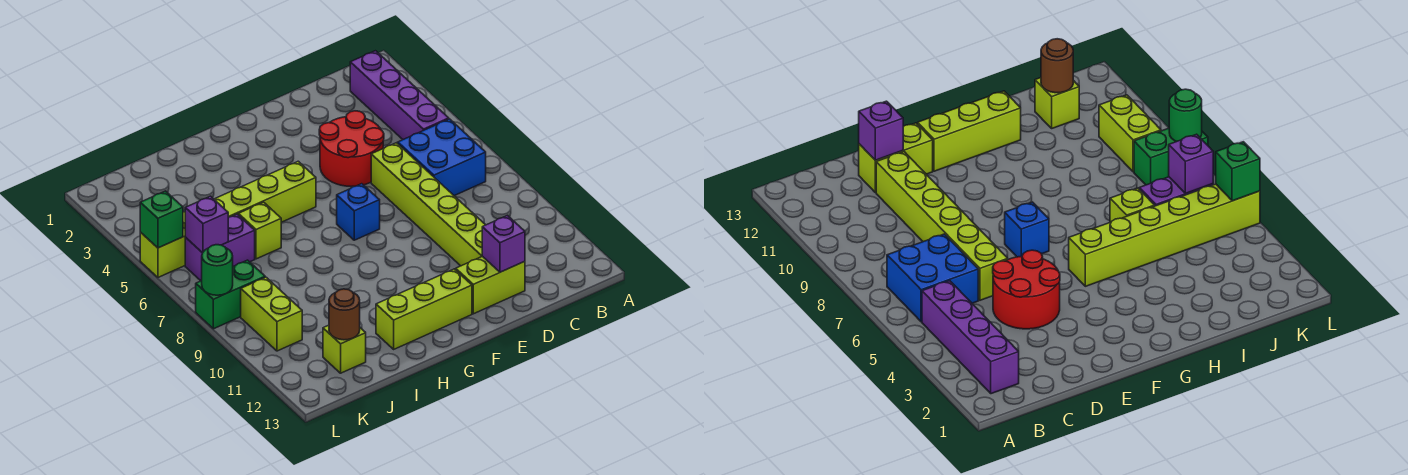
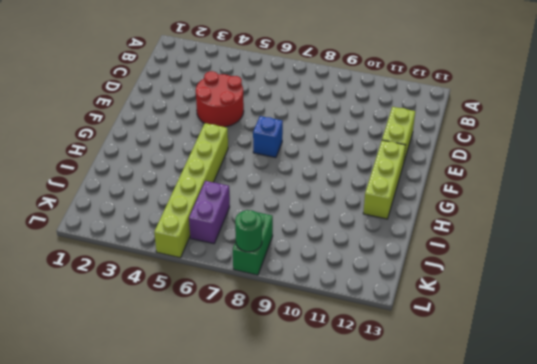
none -> purple 1x4 brick [350,51,449,139]
none -> blue 2x2 brick [398,119,486,196]
none -> lime 1x6 brick [371,143,485,266]

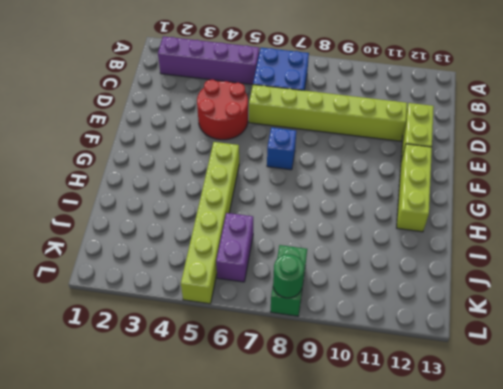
none -> lime 1x1 brick [238,202,281,259]
none -> lime 1x1 brick [323,325,366,373]
none -> lime 1x2 brick [241,277,302,351]

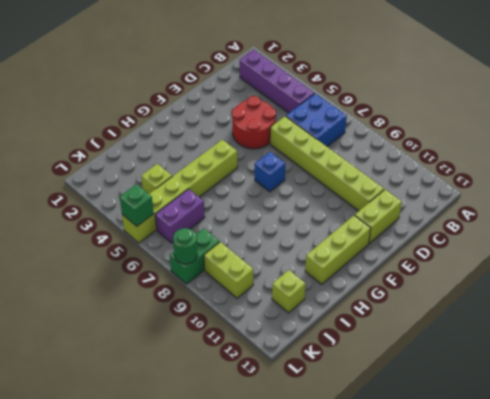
lime 1x1 brick [141,164,172,194] -> lime 1x1 brick moved to [238,202,281,259]
none -> purple 1x1 brick [482,215,525,272]
none -> brown 1x1 round brick [329,289,360,340]
none -> purple 1x1 brick [185,196,228,253]

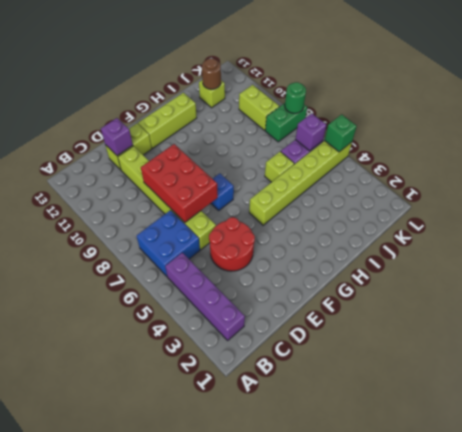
red 2x3 brick [141,144,218,222] -> none

